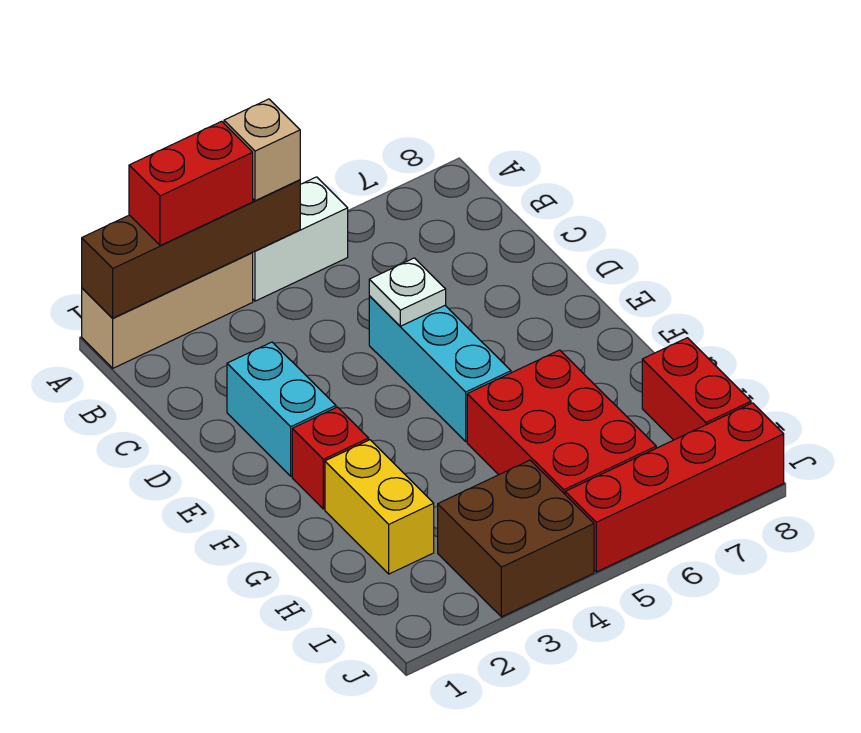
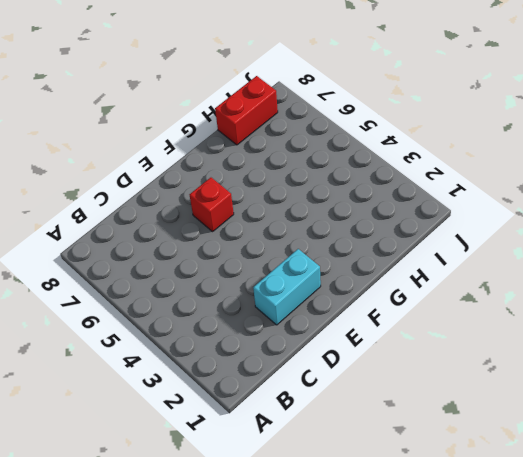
red 1x1 brick [190,178,234,232] -> red 1x1 brick moved to [292,407,369,509]
none -> tan 1x3 brick [82,252,253,368]
none -> white 1x2 brick [253,177,348,301]
none -> cyan 1x3 brick [369,296,511,441]

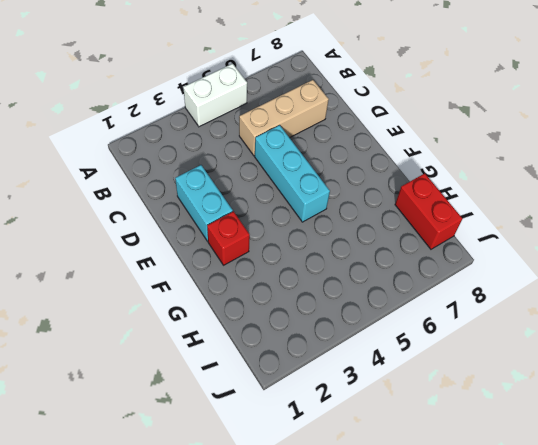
tan 1x3 brick [239,80,329,156] -> tan 1x3 brick moved to [82,252,253,368]
none -> yellow 1x2 brick [325,440,434,574]
none -> red 2x3 brick [467,350,656,494]
none -> brown 2x2 brick [438,460,594,617]

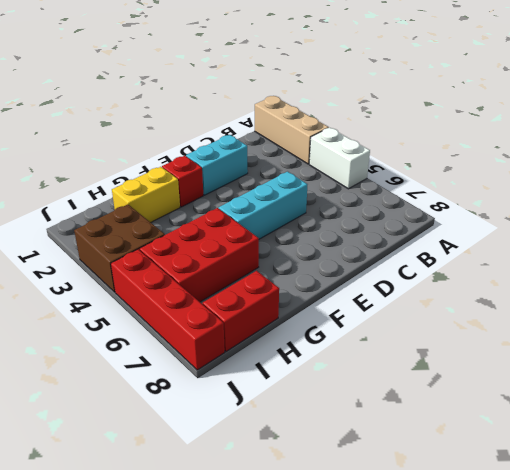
none -> brown 1x4 brick [82,180,300,318]
none -> white 1x1 plate [369,258,446,326]
none -> red 1x2 brick [129,121,253,246]

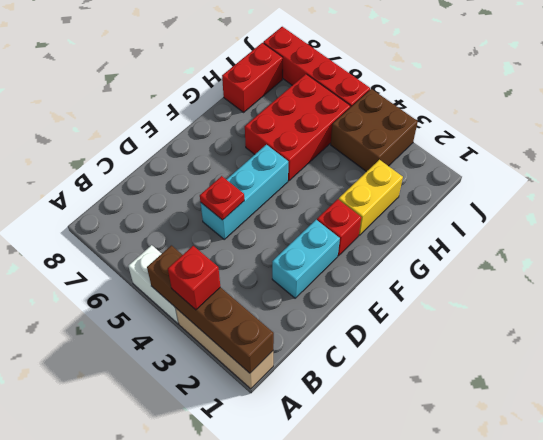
red 1x1 brick [168,246,220,310] -> red 1x2 brick [129,121,253,246]
red 1x1 plate [200,176,244,220] -> white 1x1 plate [369,258,446,326]
none -> tan 1x1 brick [224,99,300,201]

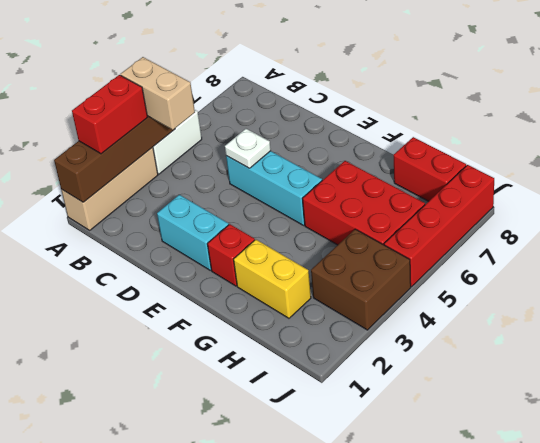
tan 1x2 brick [121,57,195,130] -> tan 1x1 brick [224,99,300,201]

